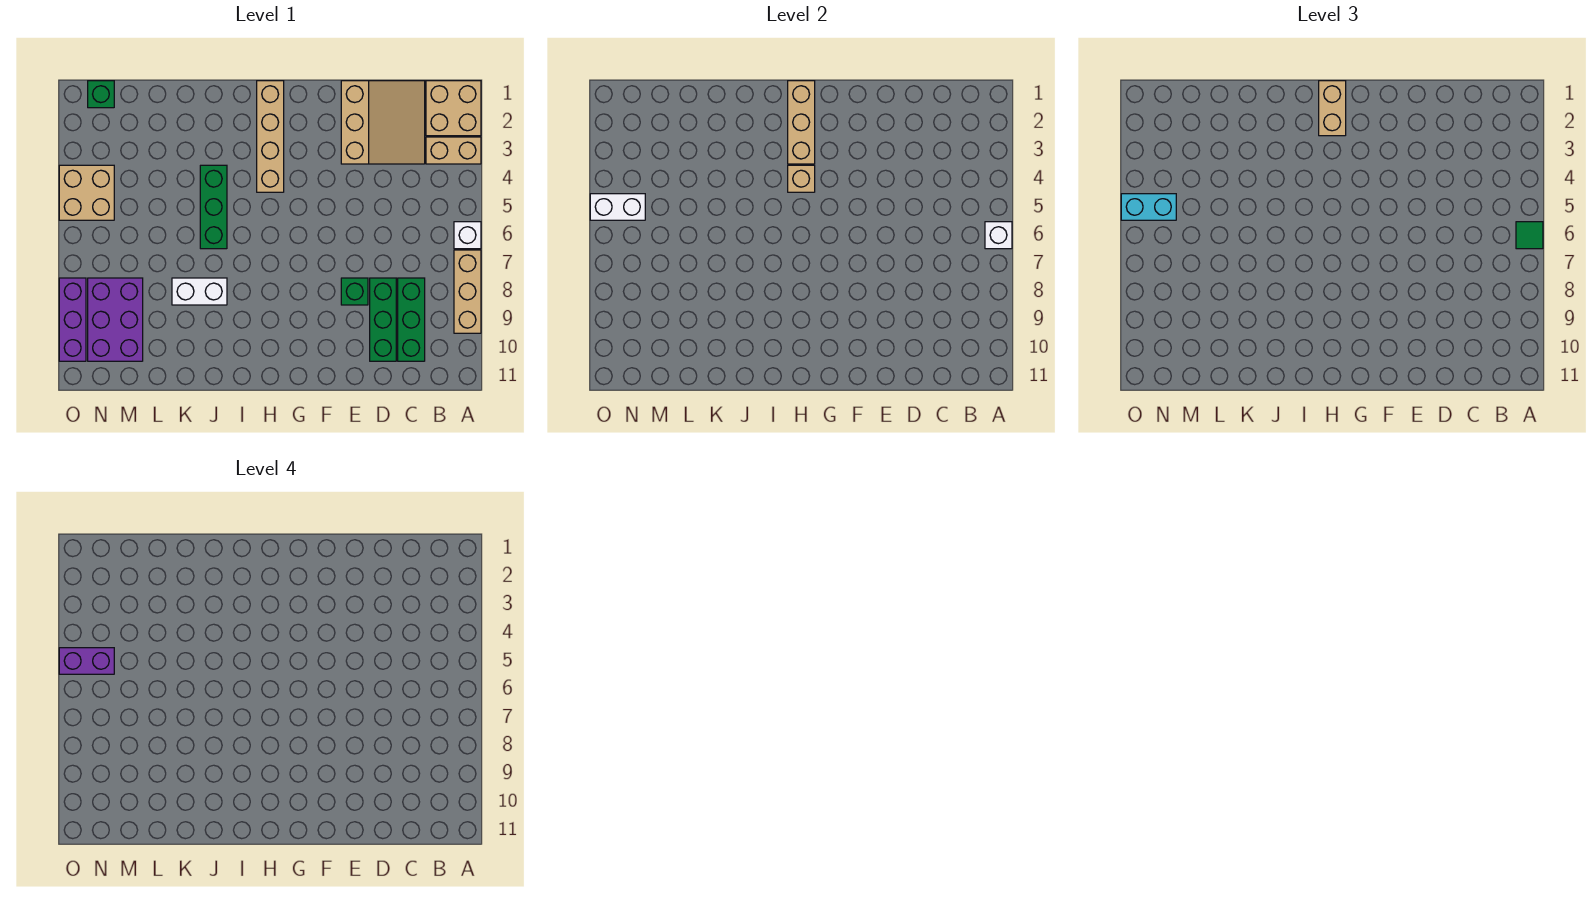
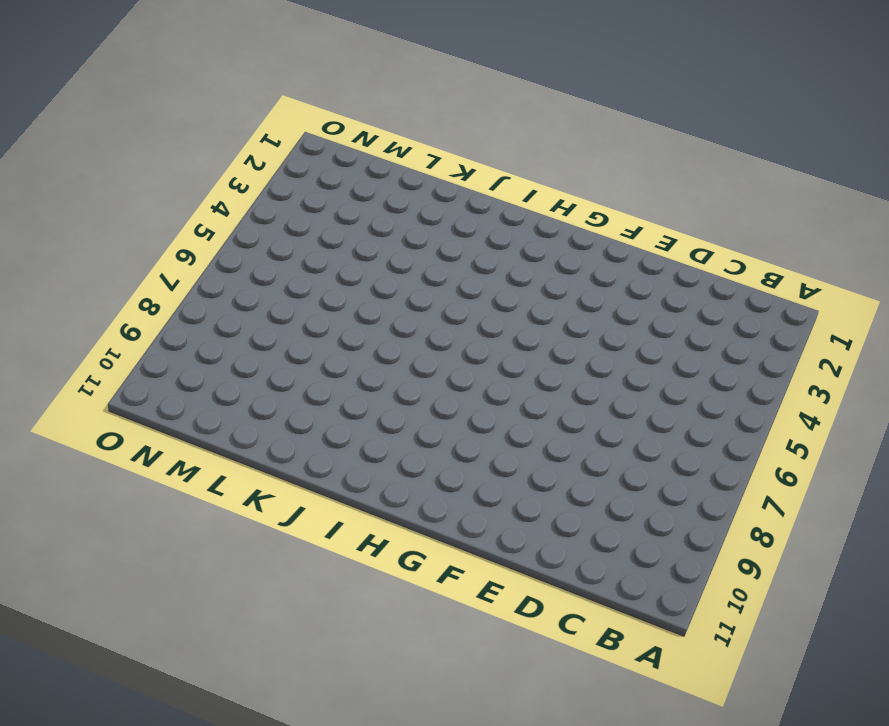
none -> tan 2x2 brick [426,81,481,136]
none -> tan 1x2 brick [426,137,481,164]
none -> white 1x1 brick [454,222,481,249]

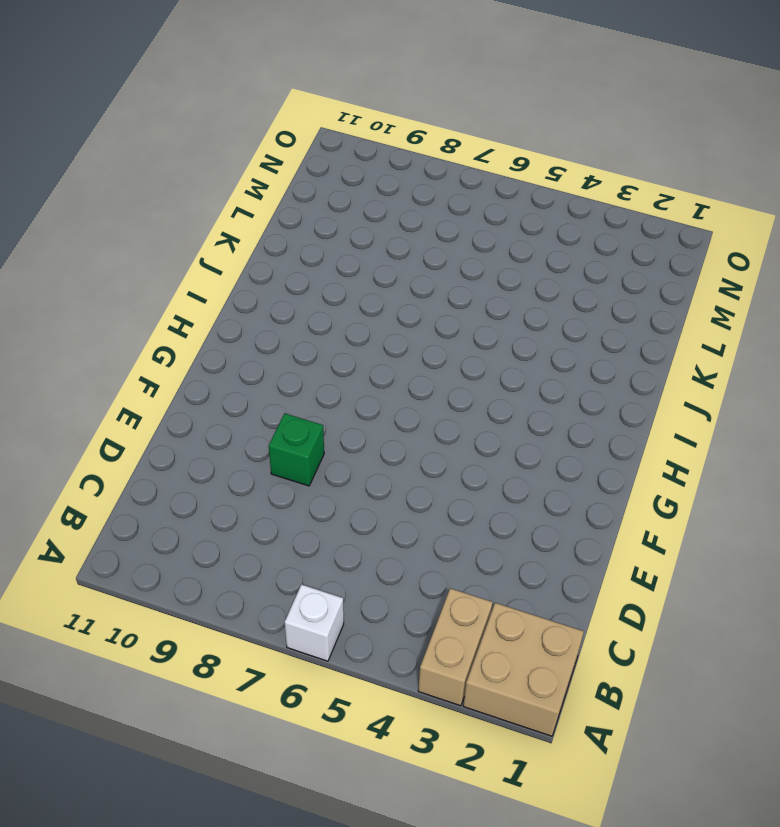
none -> tan 1x3 brick [454,250,481,333]
none -> tan 3x3 slope [341,81,425,164]
none -> green 1x3 brick [398,278,425,361]

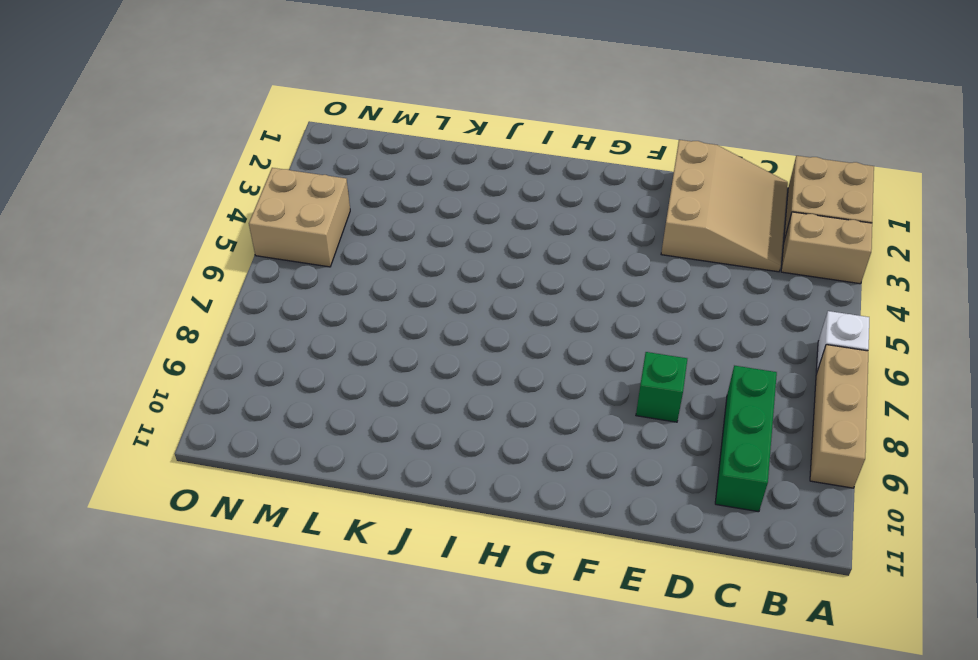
none -> green 1x3 brick [370,278,396,361]
none -> tan 1x4 brick [257,81,284,192]
none -> green 1x3 brick [200,165,227,249]

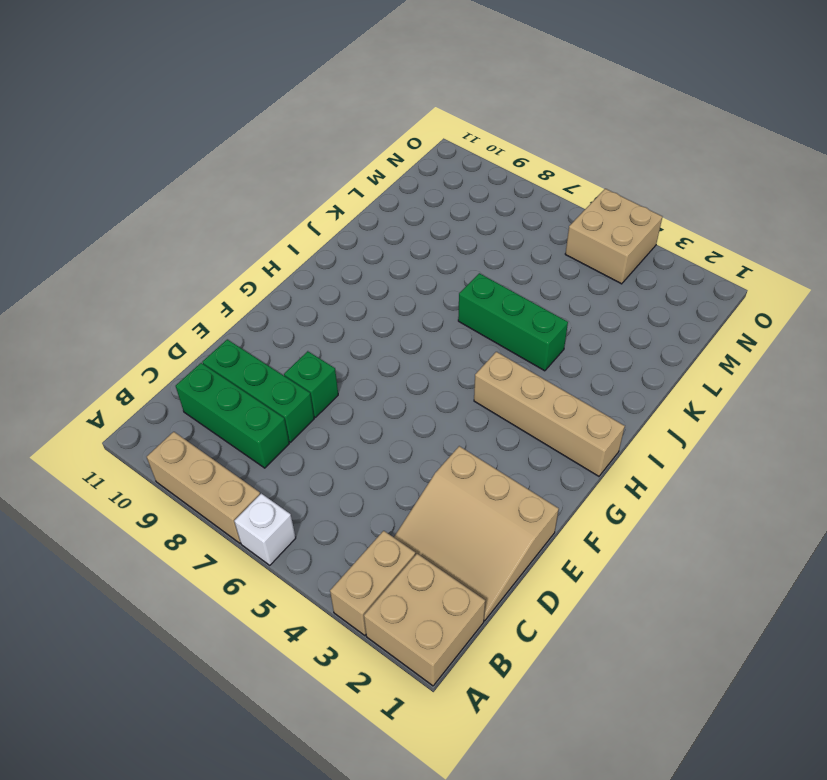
none -> white 1x2 brick [172,278,227,305]
none -> purple 2x3 brick [88,278,143,361]
none -> green 1x1 brick [88,81,114,108]

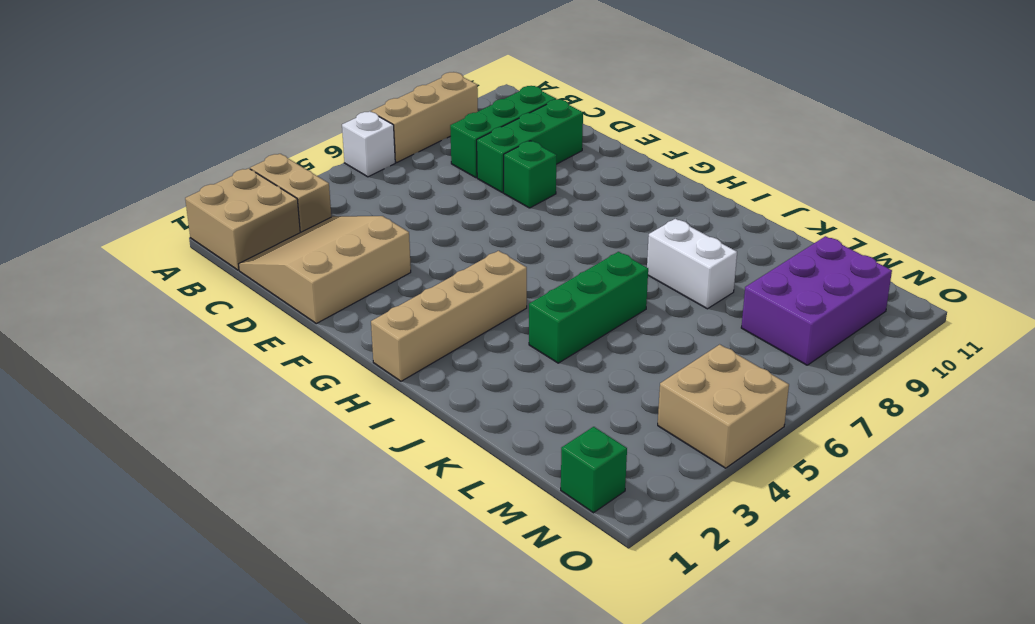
none -> purple 1x3 brick [59,278,86,361]
none -> white 1x1 brick [985,222,1012,249]
none -> tan 1x3 brick [788,81,815,164]

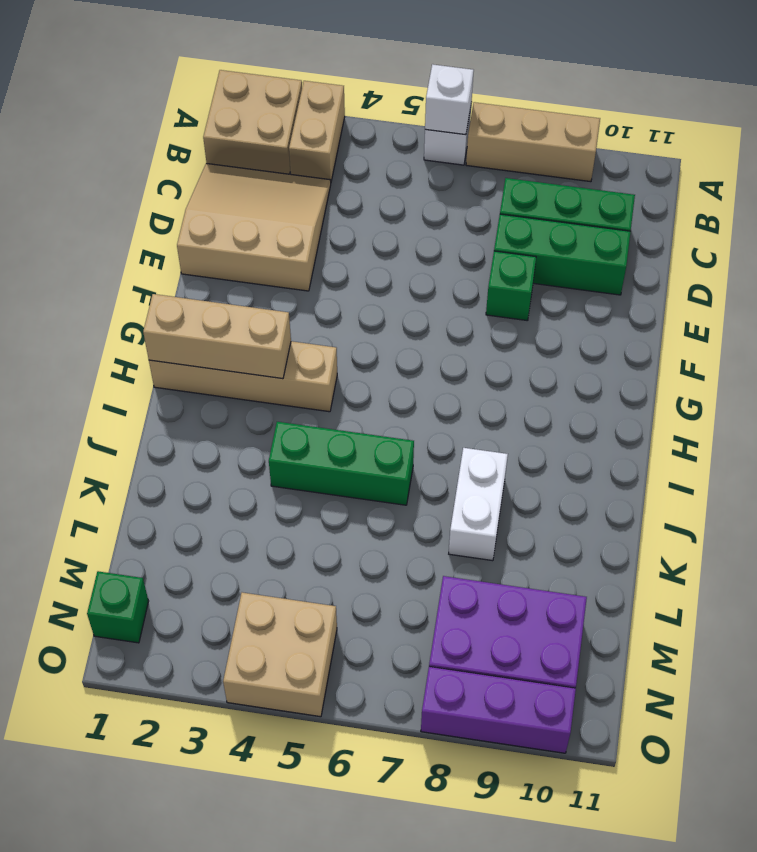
none -> tan 1x1 brick [788,165,815,192]
none -> white 1x2 brick [590,194,645,220]
none -> green 1x1 tile [1516,222,1543,249]

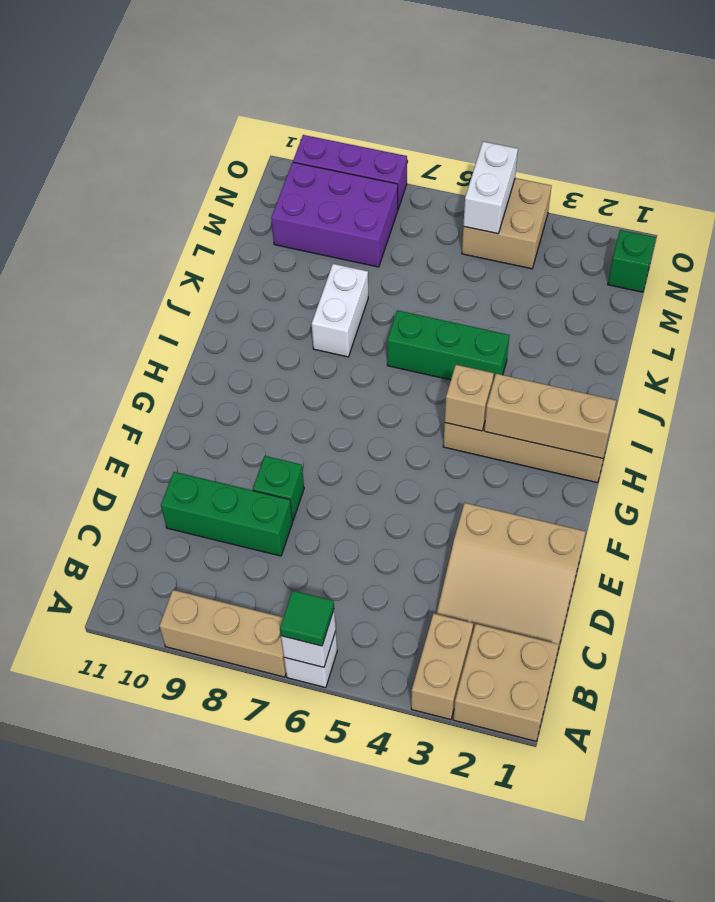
none -> green 1x3 brick [398,278,425,361]
none -> tan 1x2 brick [1319,81,1346,136]
none -> cyan 1x2 brick [1121,194,1176,220]

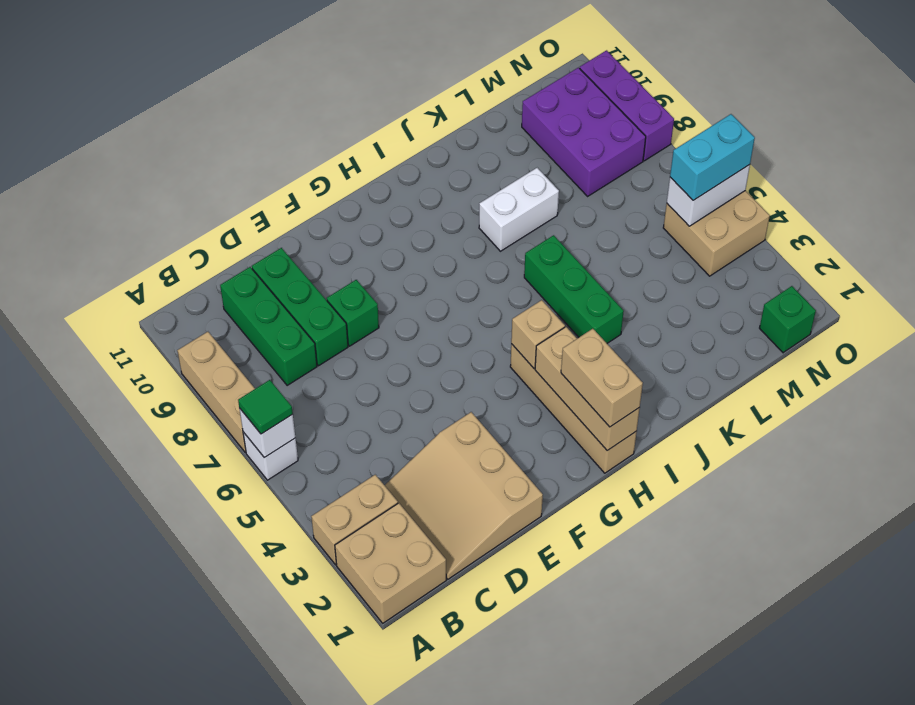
none -> purple 1x2 brick [59,648,114,674]

